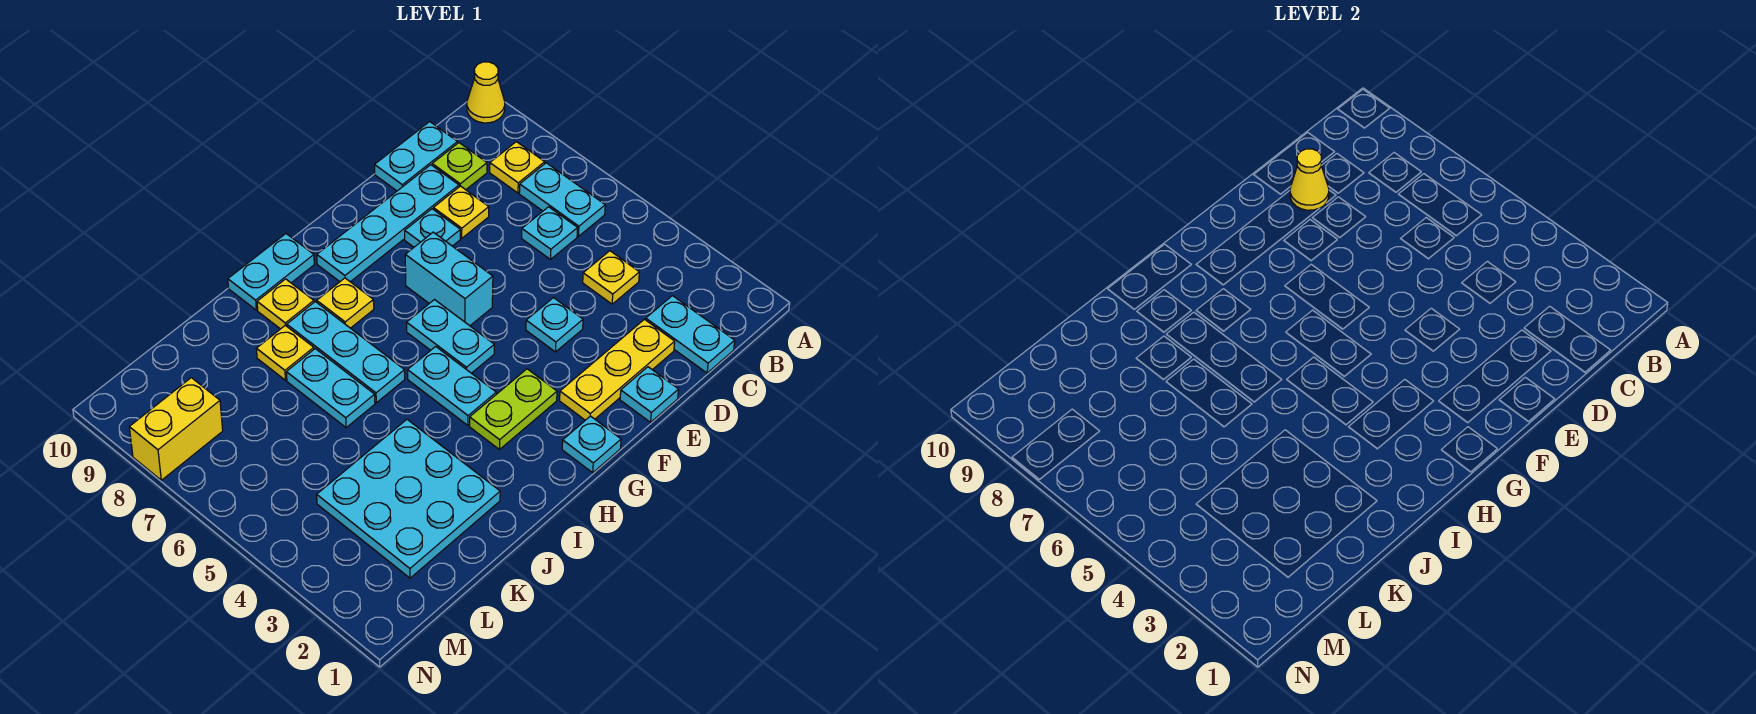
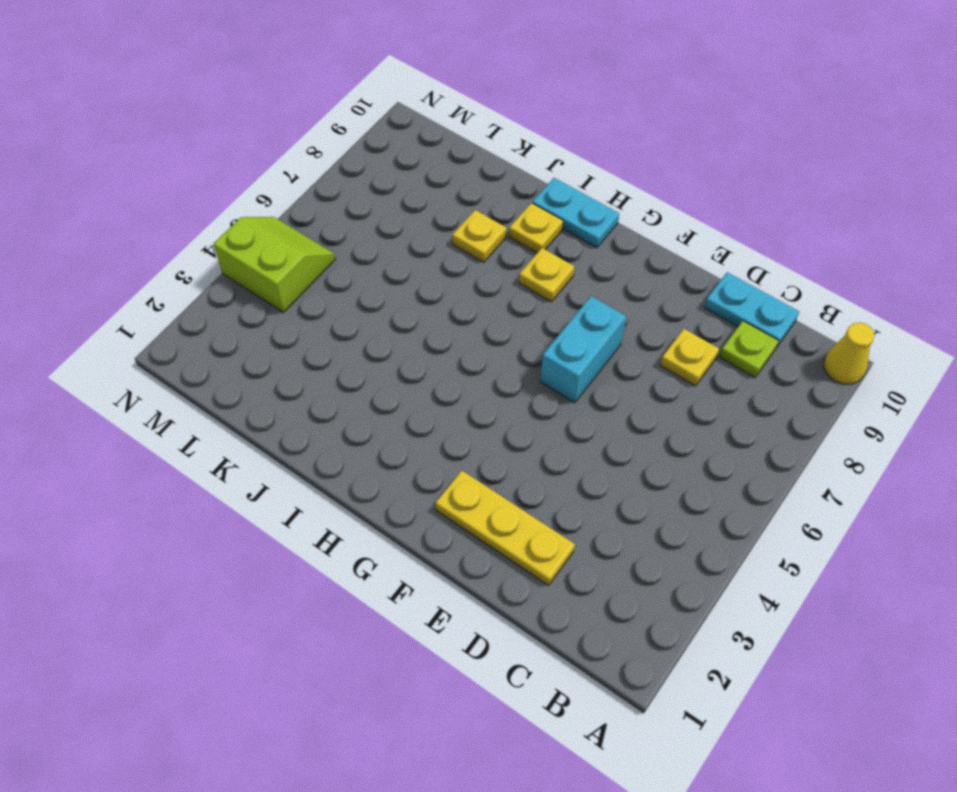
lime 2x2 slope [213,217,336,312] -> none
none -> cyan 1x2 plate [519,163,605,236]
none -> yellow 1x1 plate [490,142,545,193]
none -> cyan 1x2 plate [646,296,735,373]

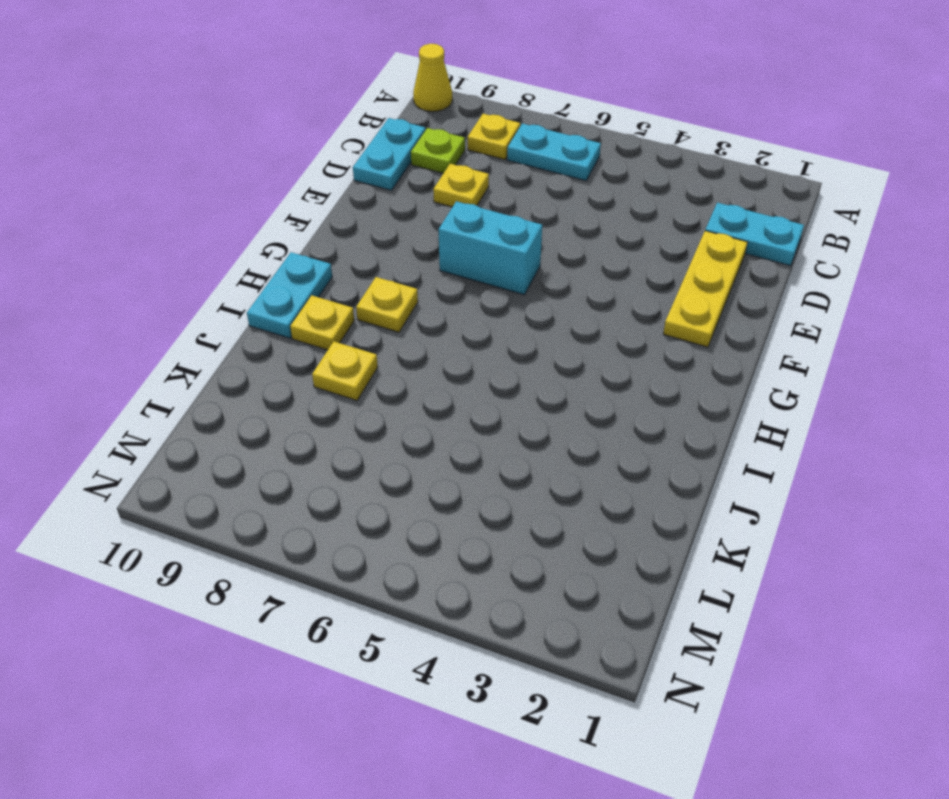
none -> yellow 1x1 plate [583,251,639,304]
none -> cyan 1x1 plate [522,207,578,259]
none -> cyan 1x4 plate [317,165,459,282]

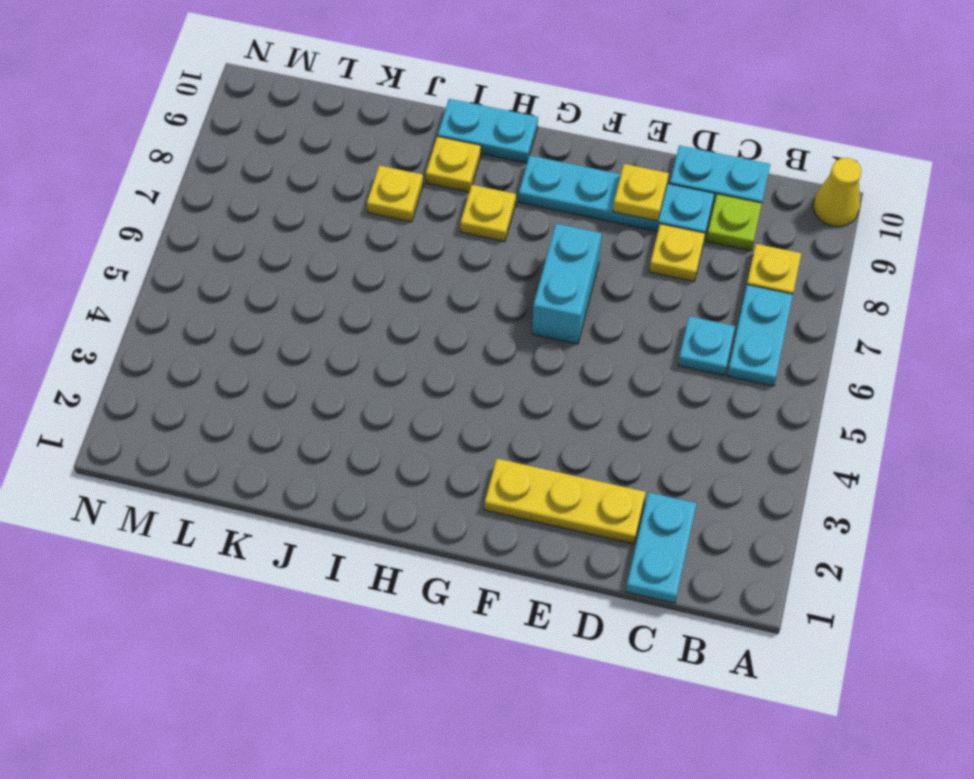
yellow 1x1 plate [613,164,669,221] -> yellow 1x1 plate moved to [583,251,639,304]
none -> cyan 1x1 plate [620,367,679,422]
none -> cyan 1x1 plate [526,298,583,352]
none -> cyan 1x1 plate [405,209,460,247]

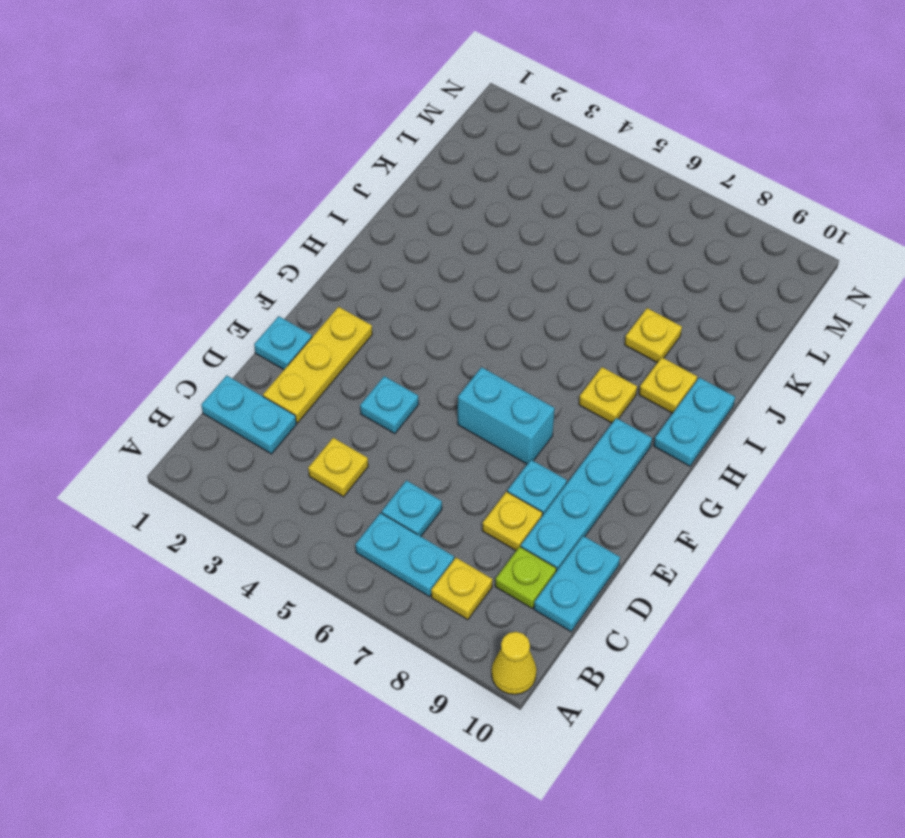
none -> cyan 1x1 plate [562,416,621,473]
none -> lime 1x2 plate [470,369,557,449]
none -> cyan 1x2 plate [407,300,494,373]

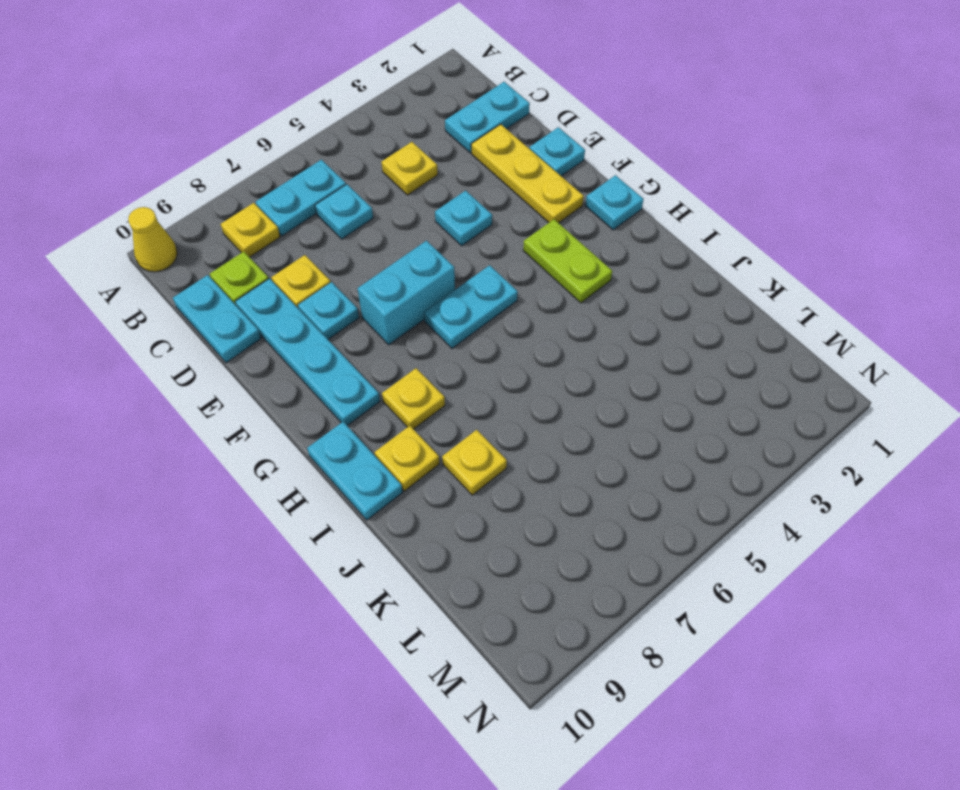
none -> cyan 1x2 plate [408,347,496,425]
none -> cyan 1x3 plate [287,302,405,403]
none -> cyan 3x3 plate [317,420,500,578]

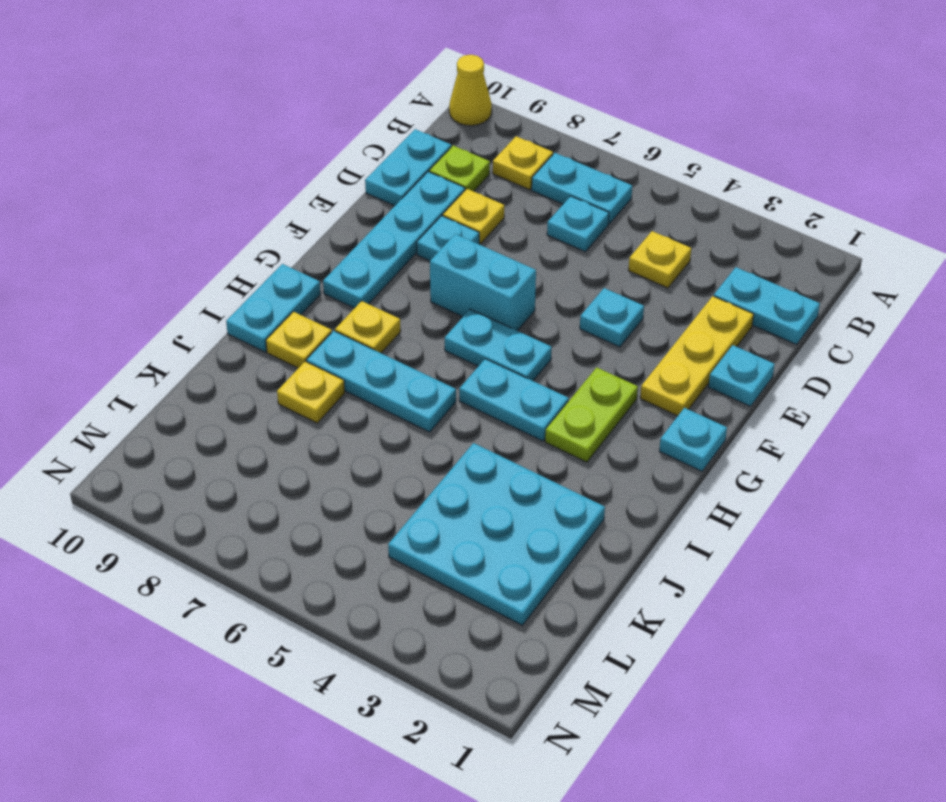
none -> cyan 1x2 plate [286,349,375,428]
none -> yellow 1x2 brick [129,378,223,480]
none -> yellow 1x1 cone [1290,149,1329,210]

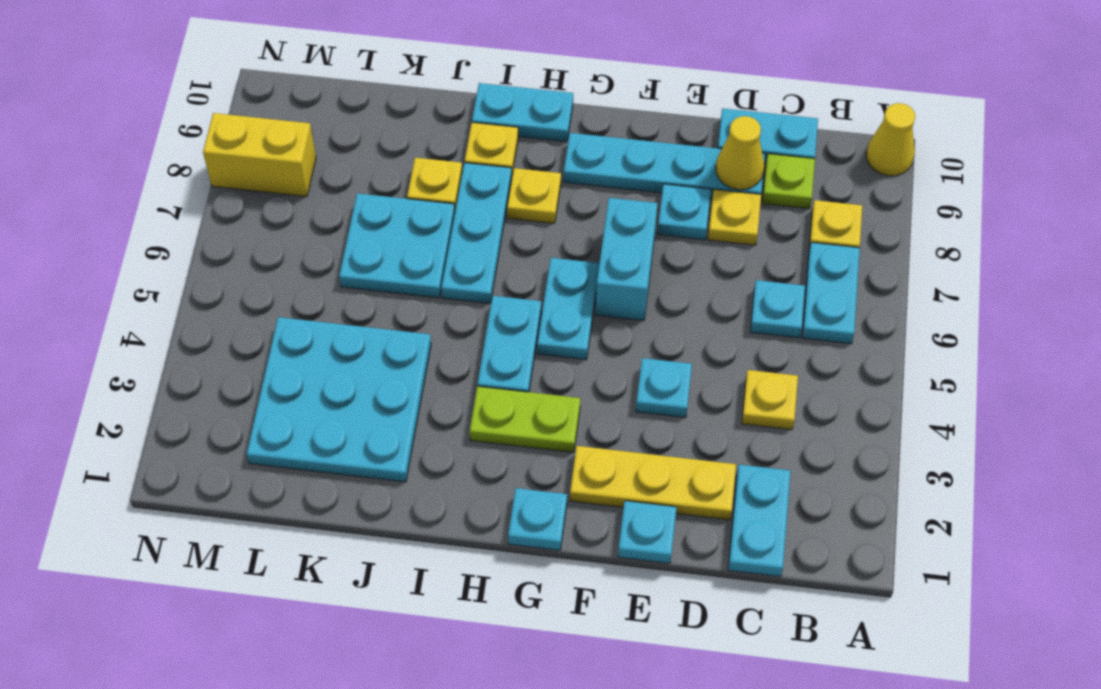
cyan 2x2 plate [339,193,455,298] -> cyan 1x2 plate [286,349,375,428]

